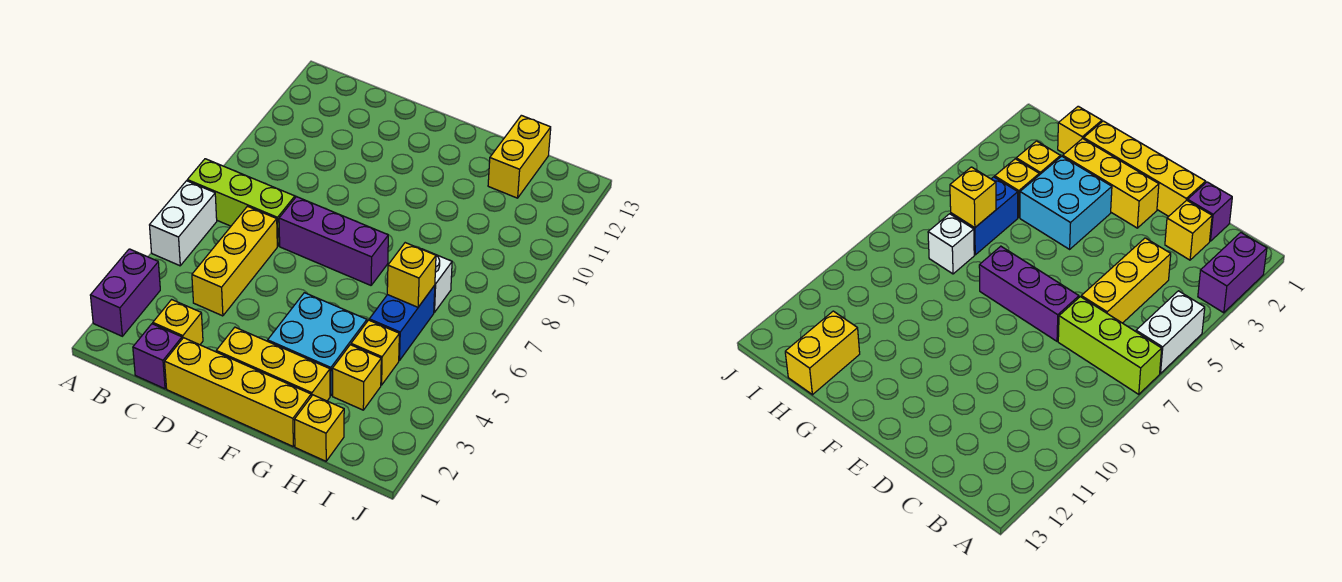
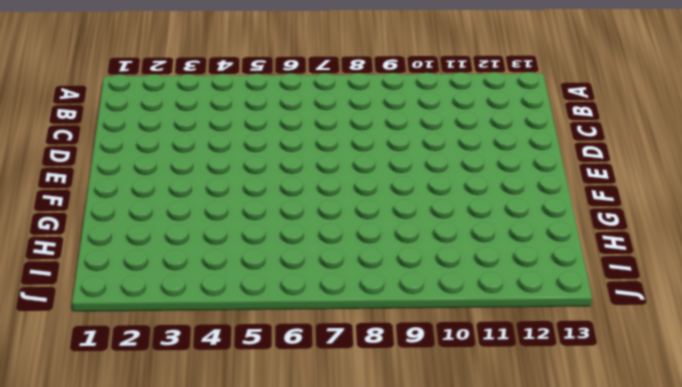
none -> purple 1x2 brick [90,249,160,336]
none -> white 1x2 brick [150,181,217,266]
none -> lime 1x3 brick [187,159,295,246]

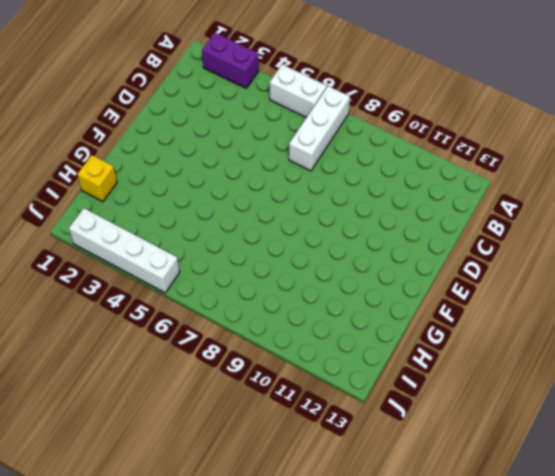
white 1x3 brick [289,86,350,171] -> lime 1x3 brick [187,159,295,246]
white 1x4 brick [69,208,180,293] -> none
none -> purple 1x1 brick [133,324,182,389]
none -> yellow 1x1 brick [153,300,203,345]
none -> yellow 1x3 brick [192,206,277,316]

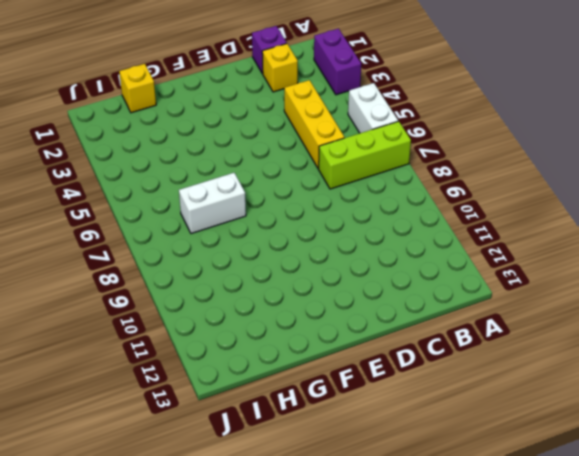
white 1x2 brick [179,173,246,234] -> white 1x1 brick [422,249,452,312]
none -> yellow 1x4 brick [165,338,311,446]
none -> purple 1x3 brick [279,197,388,285]
none -> yellow 1x3 brick [216,327,330,401]

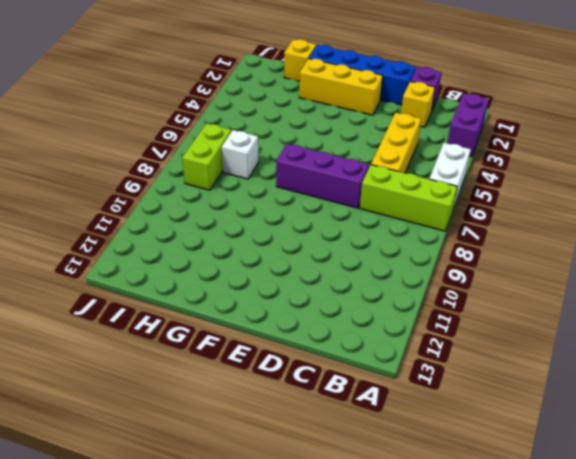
blue 1x4 brick [309,45,416,105] -> yellow 1x4 brick [165,338,311,446]
lime 1x2 brick [182,123,231,190] -> none
none -> cyan 2x2 brick [268,293,367,396]
none -> yellow 1x1 brick [332,345,381,410]
none -> yellow 1x1 brick [351,320,399,385]

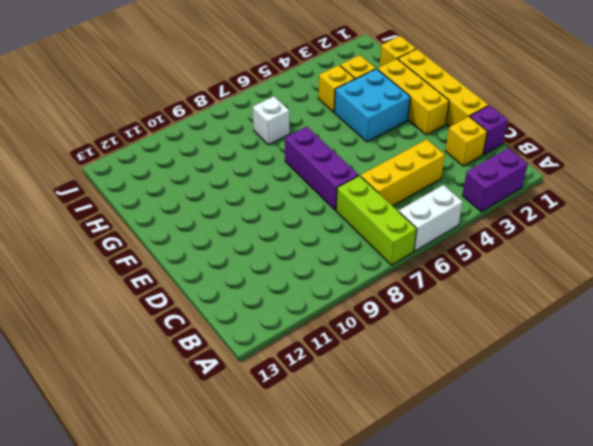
none -> blue 1x2 brick [369,285,435,361]
none -> yellow 1x2 brick [488,115,551,198]
none -> yellow 1x1 brick [387,243,436,307]

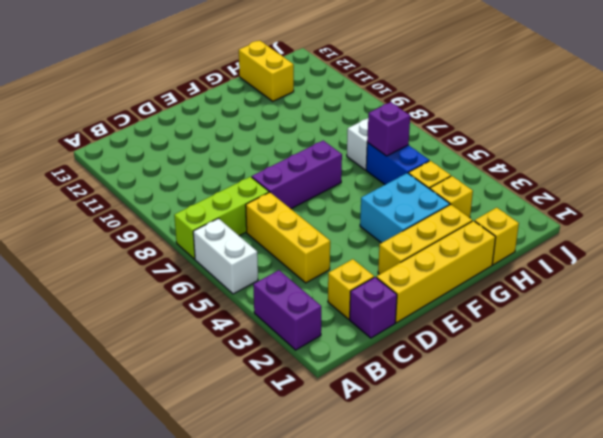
purple 1x1 brick [367,102,410,156] -> yellow 1x1 brick [387,243,436,307]

